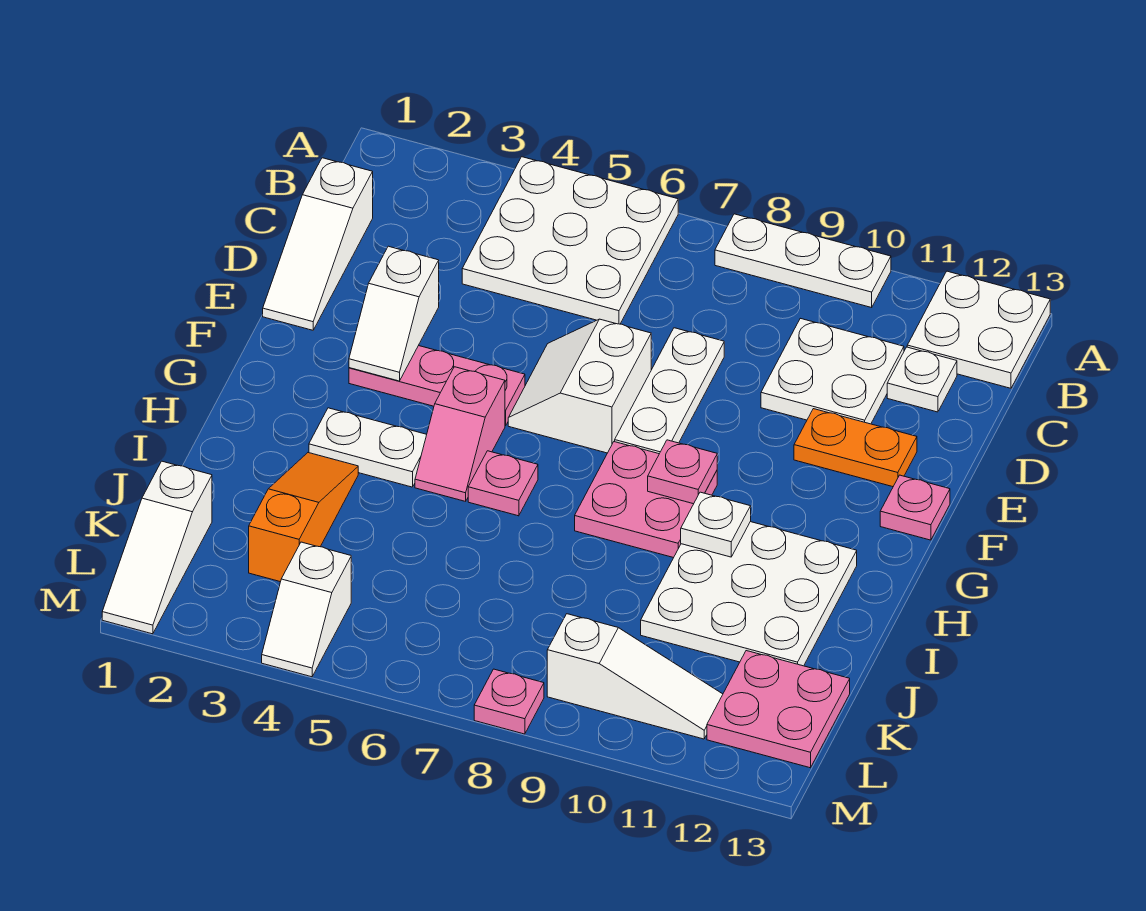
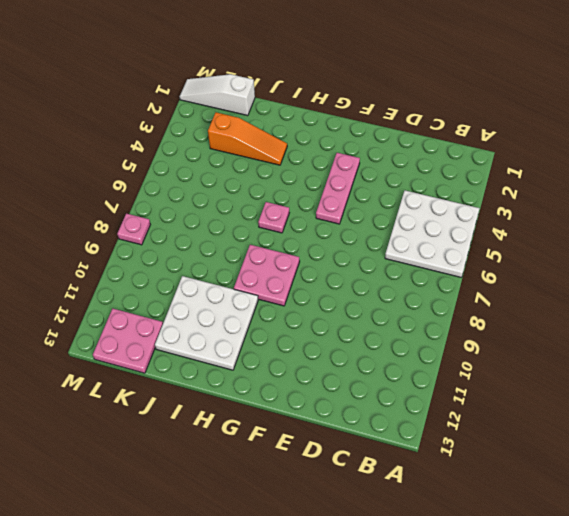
none -> white 1x3 plate [715,214,891,308]
none -> white 2x2 plate [907,271,1050,388]
none -> white 1x3 slope [263,158,373,330]

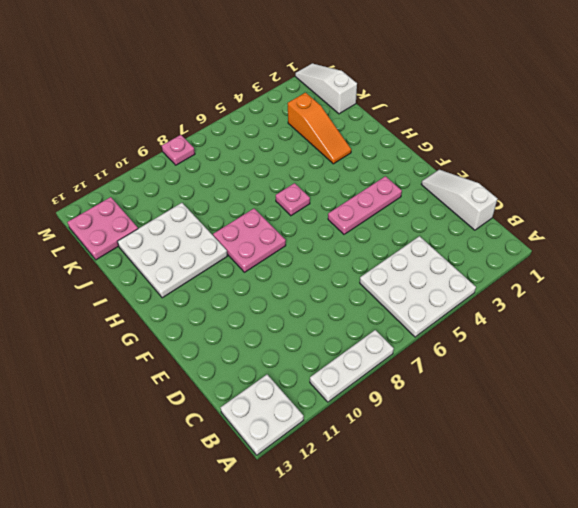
none -> white 2x2 plate [761,318,904,424]
none -> white 1x1 plate [887,347,957,412]
none -> white 1x3 plate [615,328,724,454]

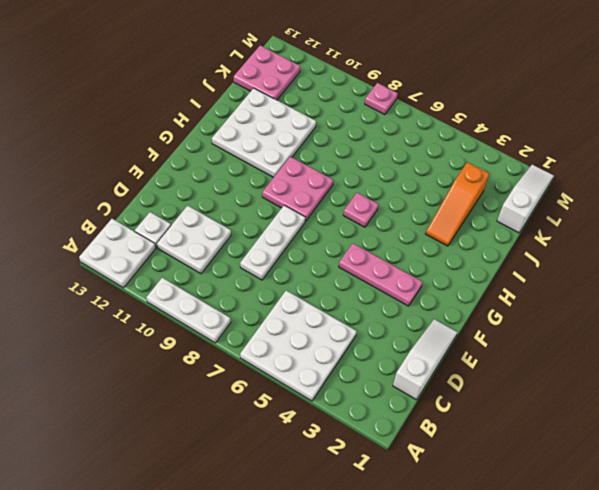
none -> white 2x2 slope [508,319,651,453]
none -> orange 1x2 plate [794,409,917,487]
none -> pink 1x1 plate [880,475,950,540]

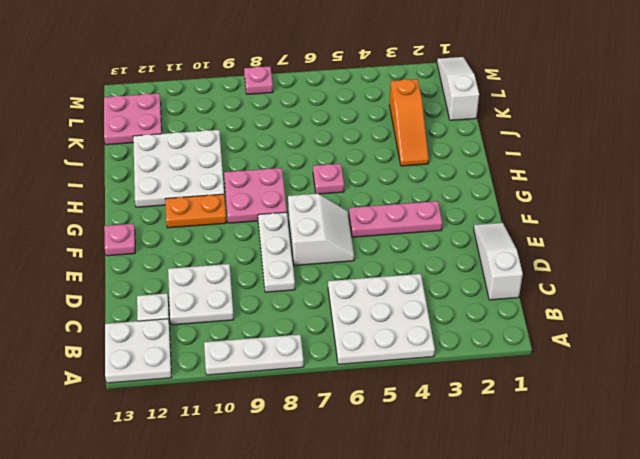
orange 1x2 plate [165,194,226,228] -> orange 1x2 plate moved to [794,409,917,487]
none -> pink 1x2 slope [415,367,505,501]
none -> white 1x2 plate [309,408,427,487]
none -> white 1x2 slope [262,542,351,677]

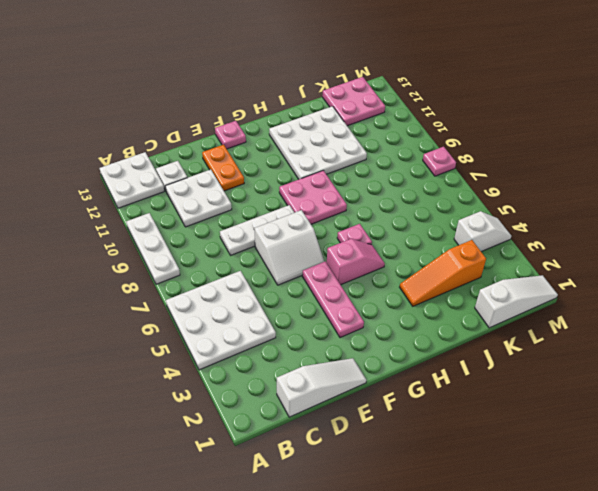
none -> white 1x2 plate [309,408,427,487]
none -> white 1x3 slope [547,614,723,739]
none -> white 1x2 slope [349,246,439,381]

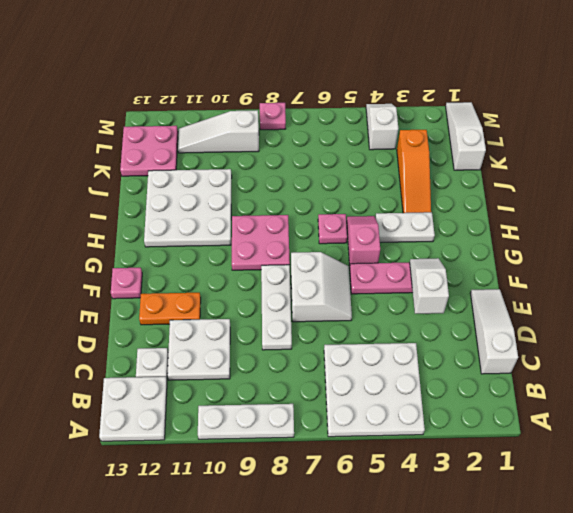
none -> pink 1x1 plate [648,440,717,504]
none -> white 1x1 plate [681,492,751,557]

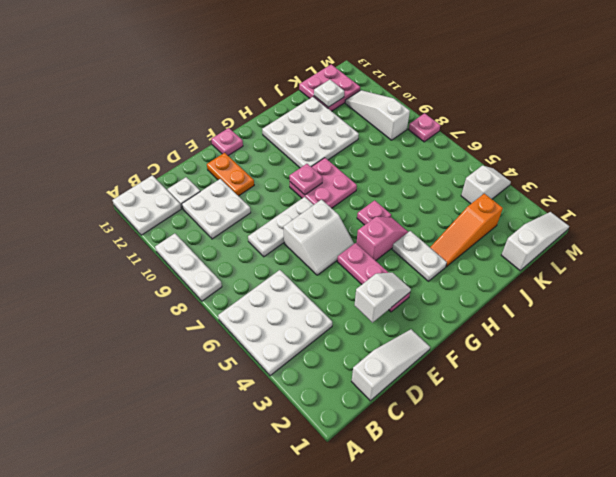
white 1x1 plate [314,80,344,107] -> white 1x1 plate moved to [681,492,751,557]

